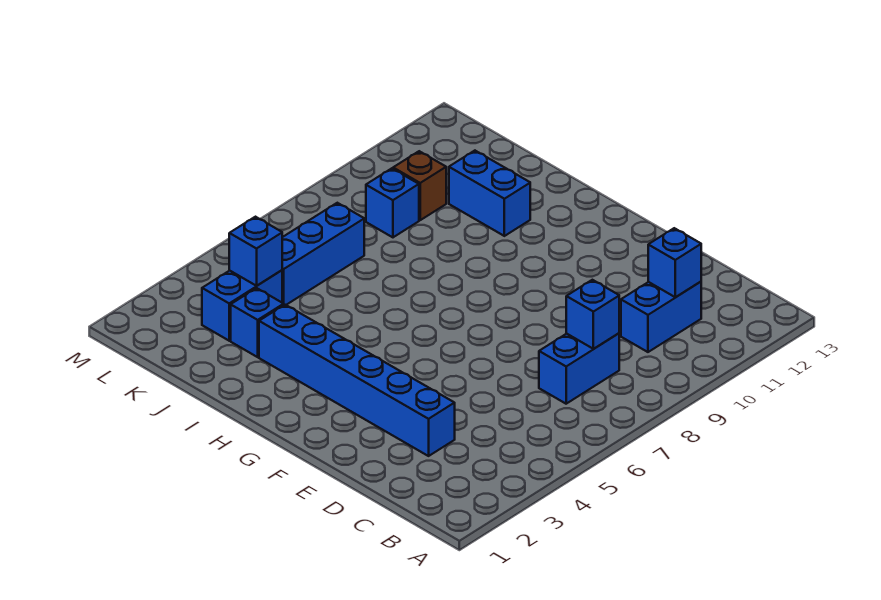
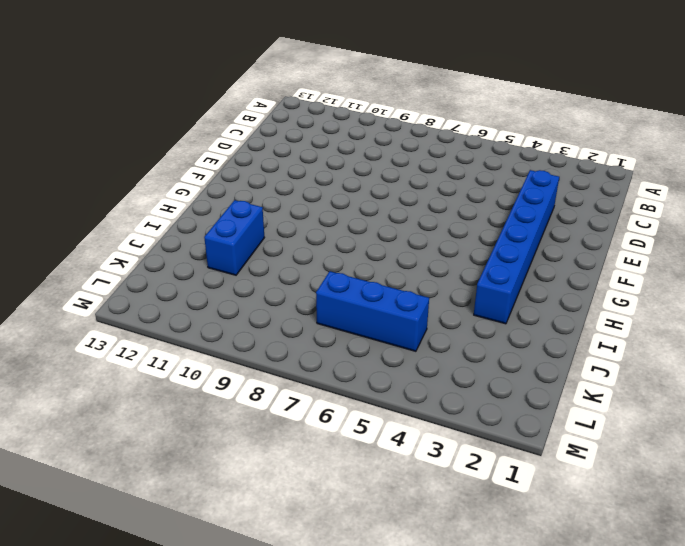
none -> blue 1x2 brick [539,333,619,404]
none -> blue 1x2 brick [621,282,701,352]
none -> blue 1x1 brick [231,288,284,357]

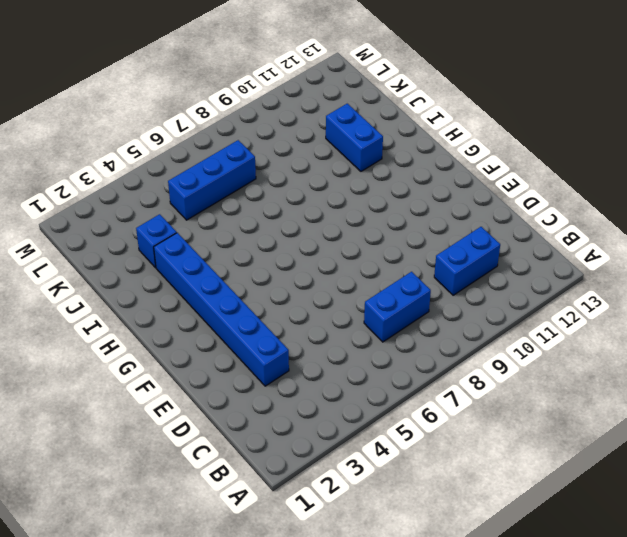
none -> blue 1x2 brick [202,270,282,341]
none -> blue 1x1 brick [366,168,419,237]
none -> brown 1x1 brick [393,151,446,220]

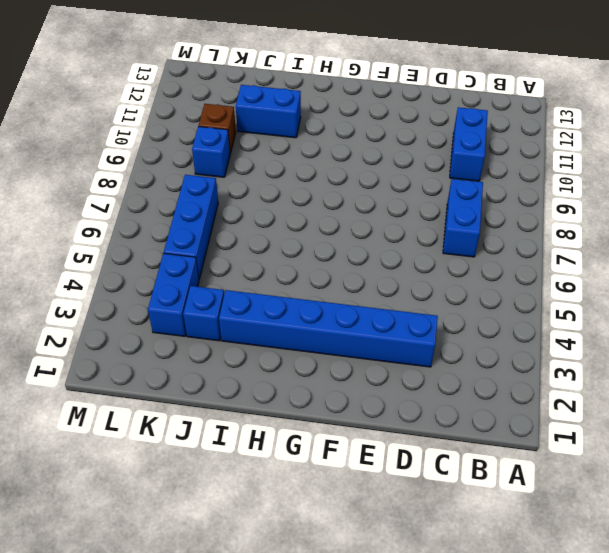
none -> blue 1x1 brick [566,280,619,349]
none -> blue 1x1 brick [648,228,701,297]
none -> blue 1x1 brick [229,217,282,286]

